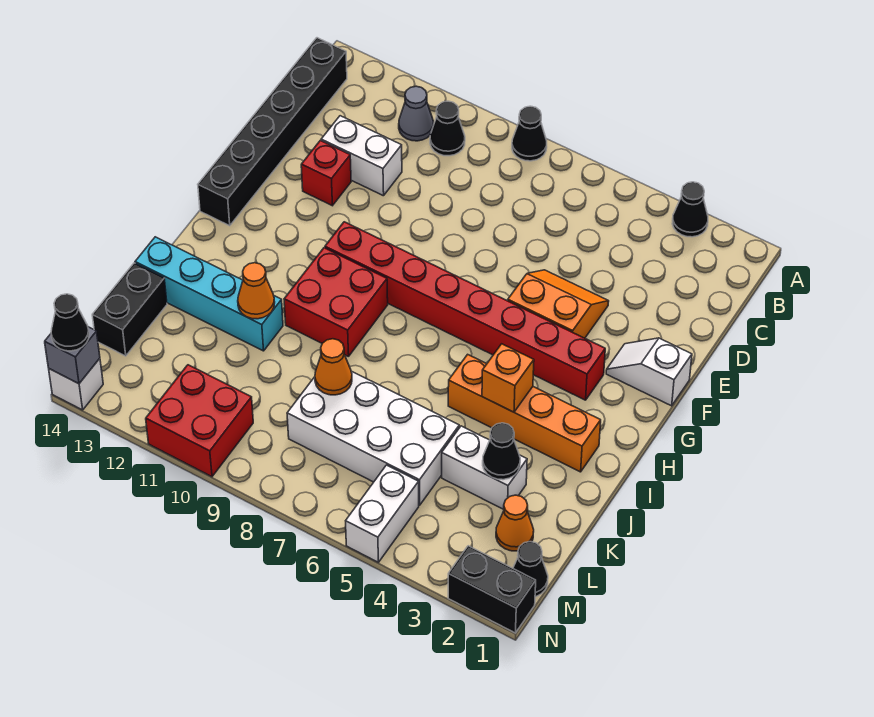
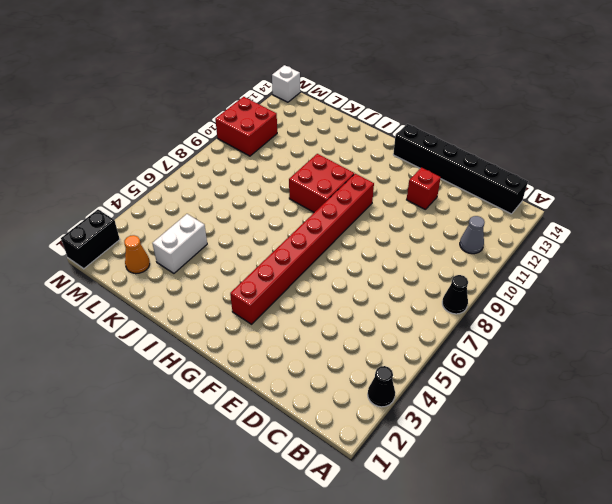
none -> black 1x1 cone [430,101,465,156]
none -> white 1x2 brick [321,116,402,196]
none -> orange 2x2 slope [508,270,609,338]

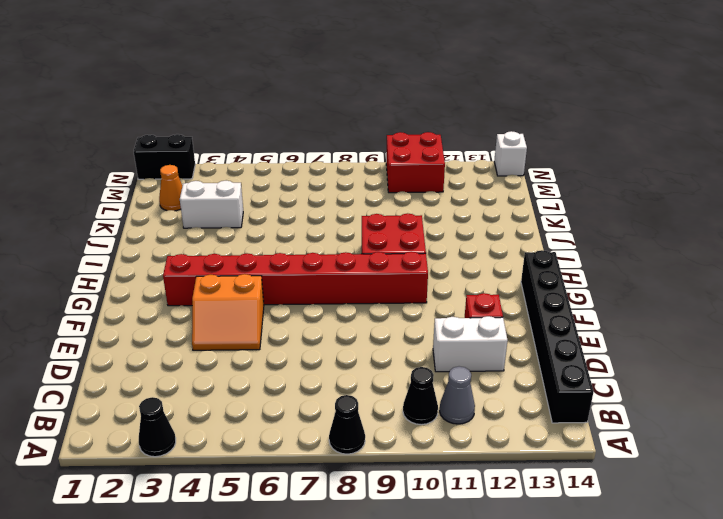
none -> white 1x2 slope [606,338,692,406]
none -> orange 1x4 brick [448,354,601,472]
none -> cyan 1x4 brick [135,237,283,351]

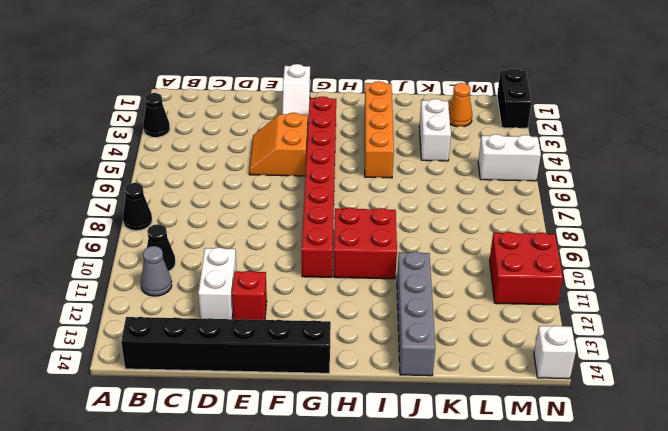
grey 1x4 brick [397,252,435,376] -> cyan 1x4 brick [135,237,283,351]
none -> white 2x4 brick [287,371,459,505]
none -> black 1x2 brick [92,263,167,356]
none -> black 1x1 cone [513,542,548,597]

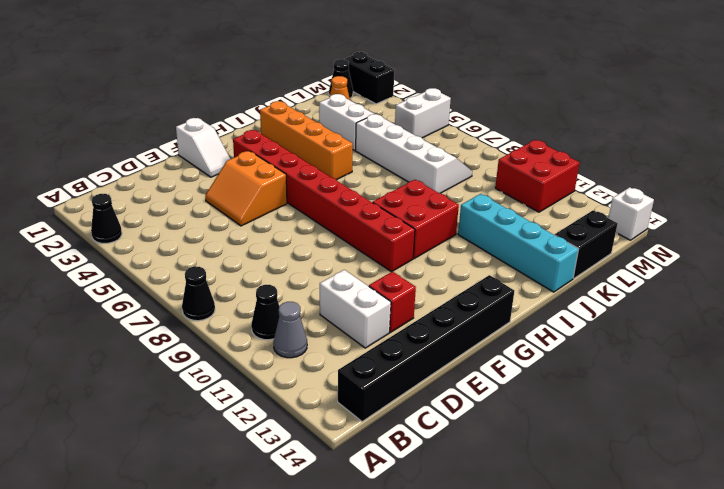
white 2x4 slope [356,114,472,193] -> white 2x4 brick [287,371,459,505]
none -> orange 1x1 brick [482,344,534,412]
none -> orange 1x1 cone [238,263,275,319]
none -> black 1x1 cone [483,423,520,480]

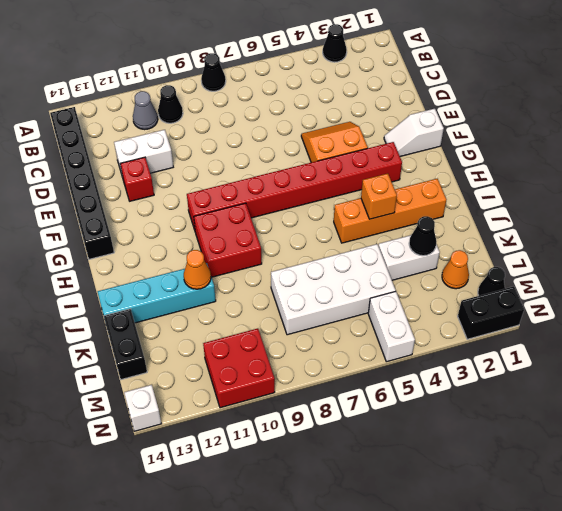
none -> orange 1x1 cone [315,339,352,395]
none -> grey 1x1 brick [45,327,100,384]
none -> black 1x1 cone [51,294,89,351]

